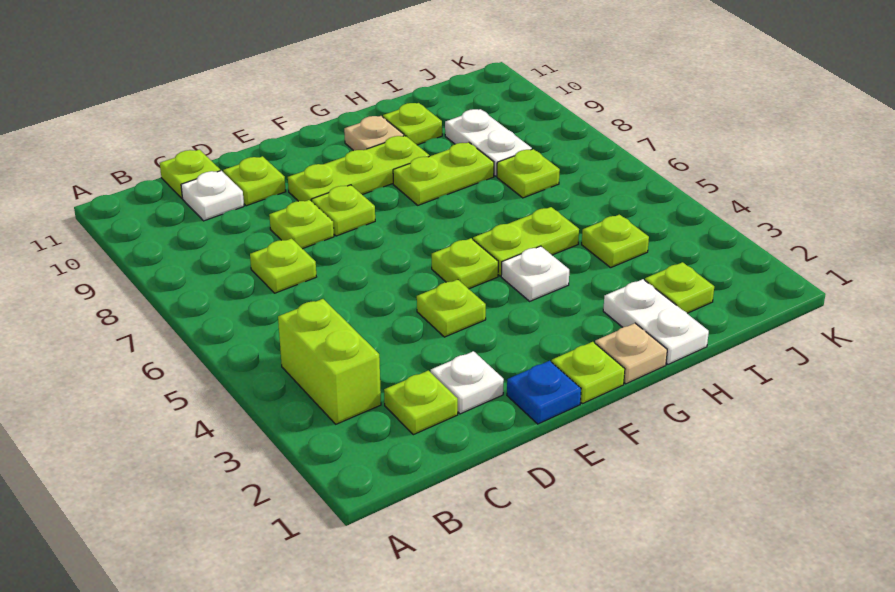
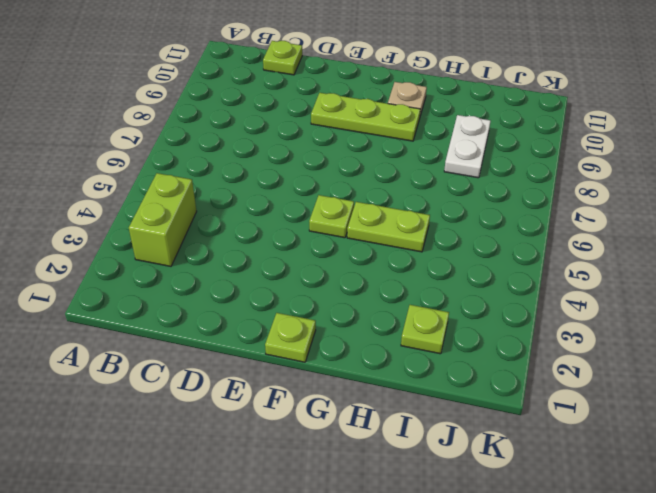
none -> lime 1x1 plate [384,370,458,435]
none -> lime 1x1 plate [250,239,316,293]
none -> white 1x1 plate [181,171,244,221]

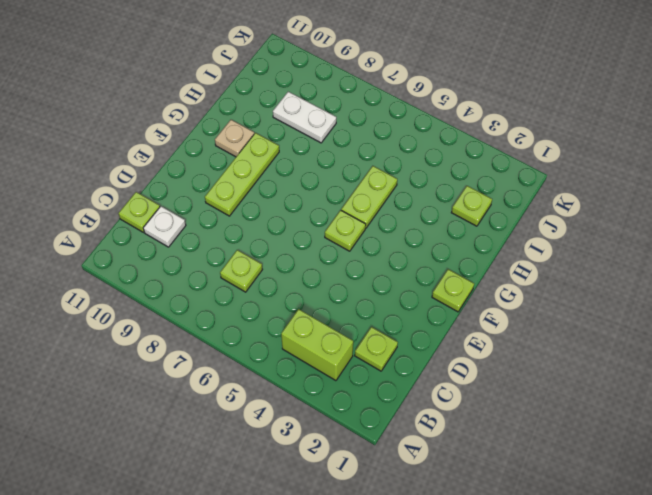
none -> white 1x1 plate [431,351,504,414]
none -> lime 1x1 plate [269,200,334,249]
none -> lime 1x1 plate [223,156,286,206]

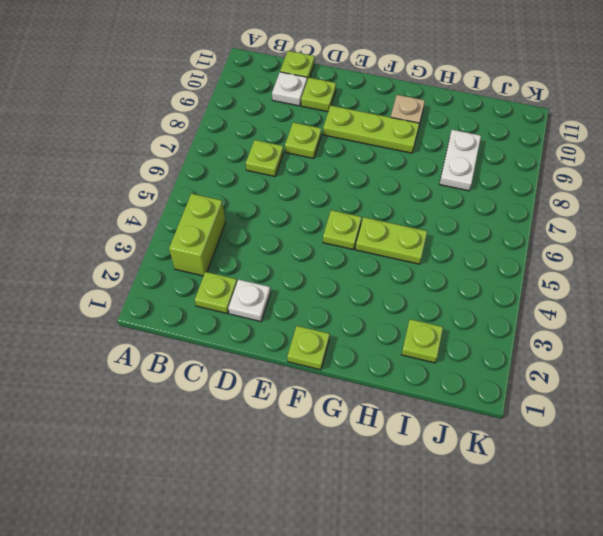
none -> blue 1x1 plate [507,361,581,424]
none -> lime 1x1 plate [417,279,486,337]
none -> lime 1x1 plate [312,185,375,236]

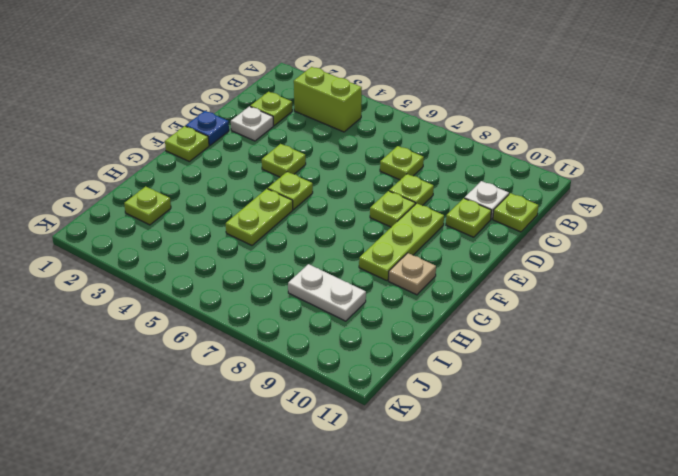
none -> tan 1x1 plate [595,323,667,384]
none -> white 1x1 plate [501,246,569,301]
none -> lime 1x2 plate [393,142,494,205]

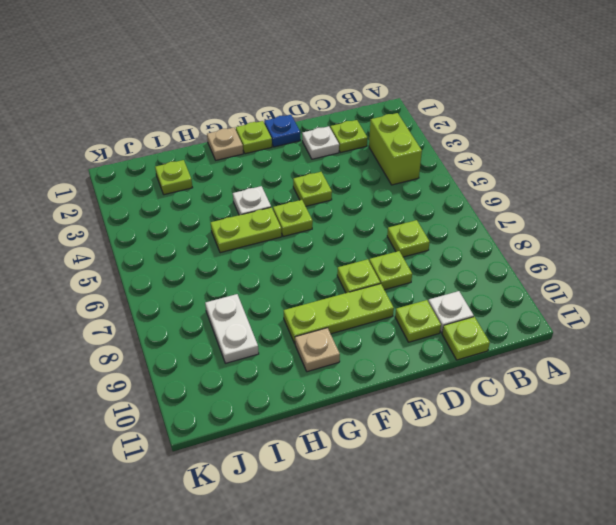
none -> lime 1x2 plate [393,142,494,205]
none -> white 1x2 plate [603,279,709,364]
none -> lime 1x1 plate [383,103,442,145]

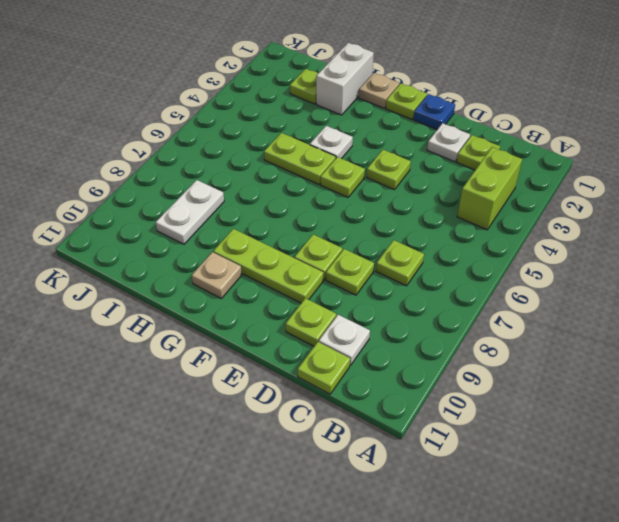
white 1x2 brick [316,43,374,115] -> white 1x2 plate [603,279,709,364]
none -> lime 1x2 plate [393,142,494,205]
none -> lime 1x1 plate [383,103,442,145]
none -> lime 1x1 plate [582,215,649,268]

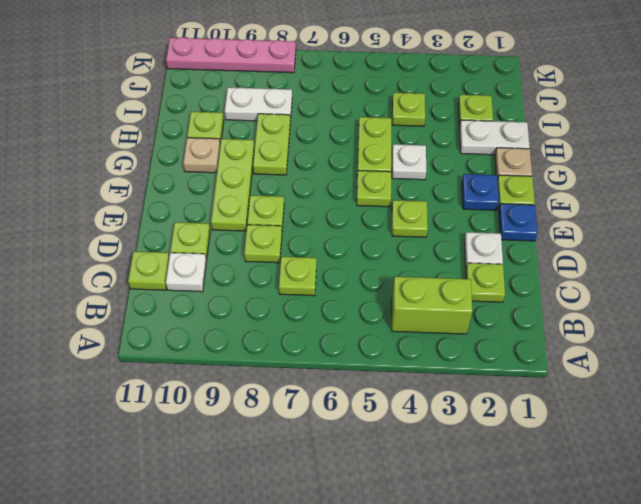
blue 1x1 plate [462,174,499,210] -> none
pink 1x4 plate [166,37,296,73] -> none
none -> lime 1x1 plate [497,149,560,198]

